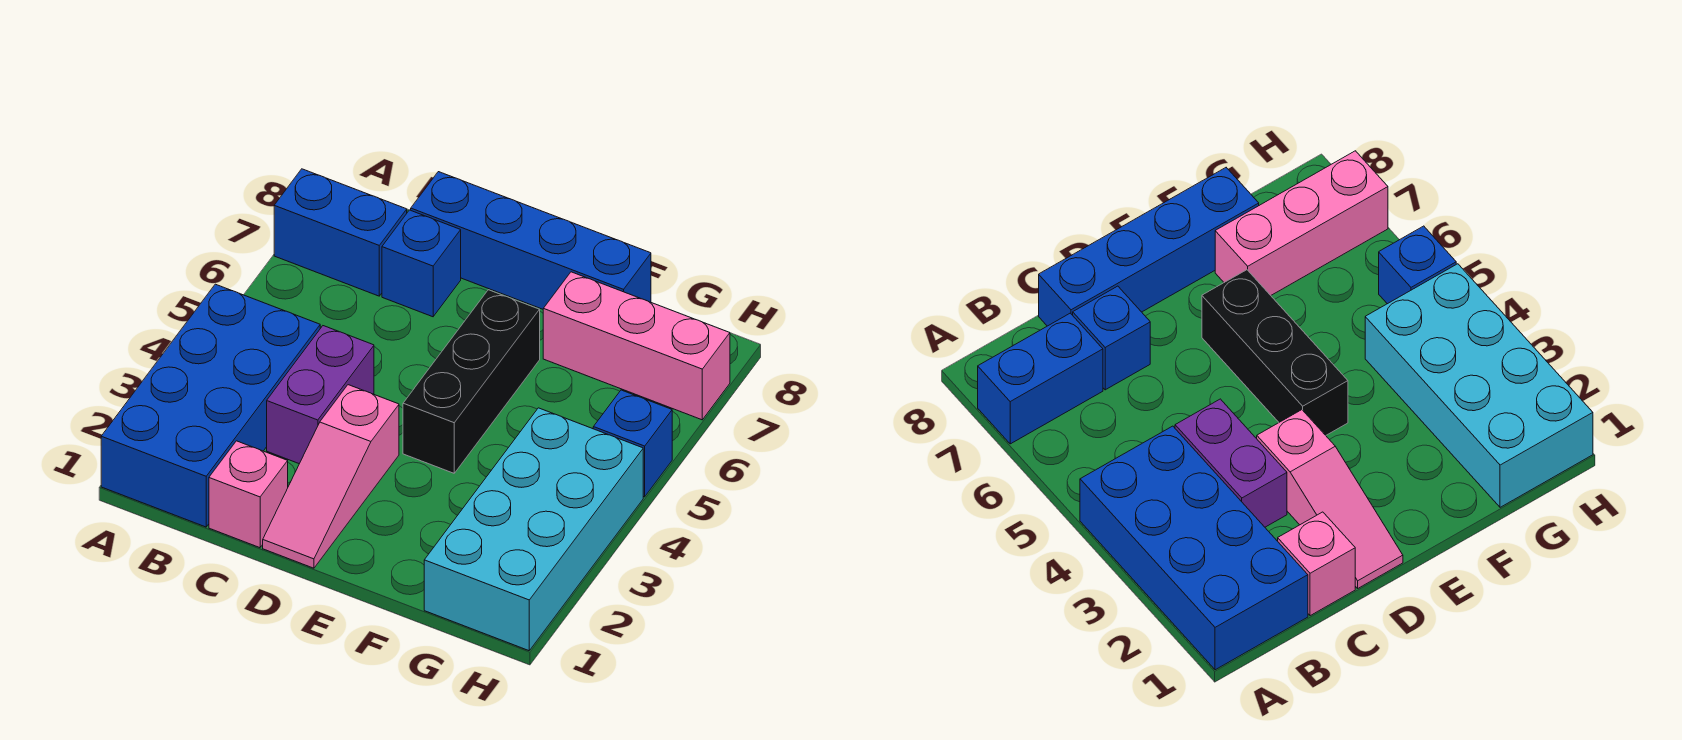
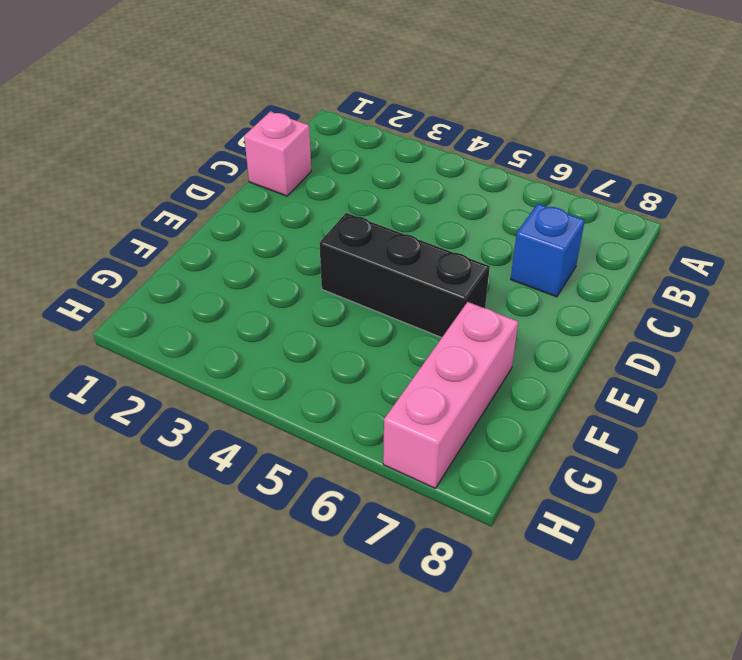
none -> blue 2x4 brick [101,284,320,527]
none -> blue 1x2 brick [274,169,407,296]

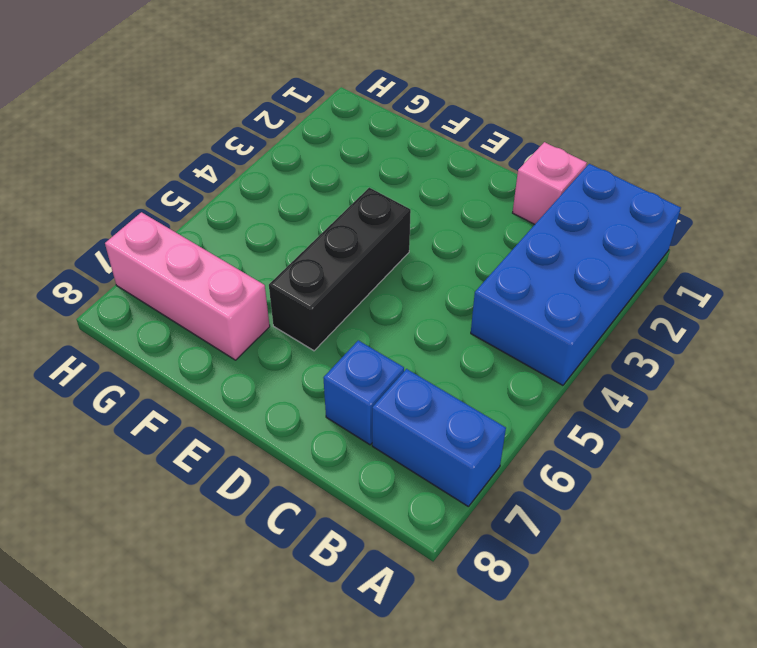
none -> purple 1x2 brick [267,326,374,464]
none -> blue 1x4 brick [411,172,651,309]

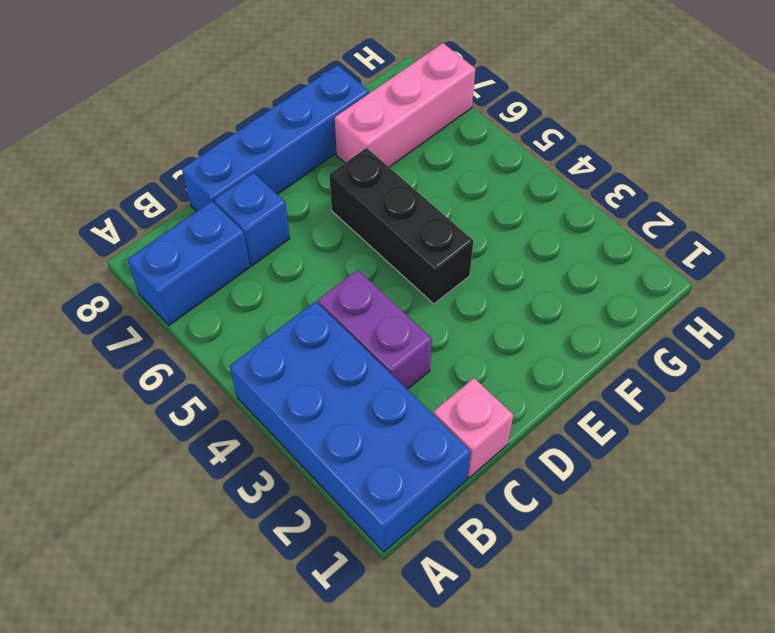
none -> pink 1x3 slope [263,385,399,568]
none -> cyan 2x4 brick [424,408,643,651]

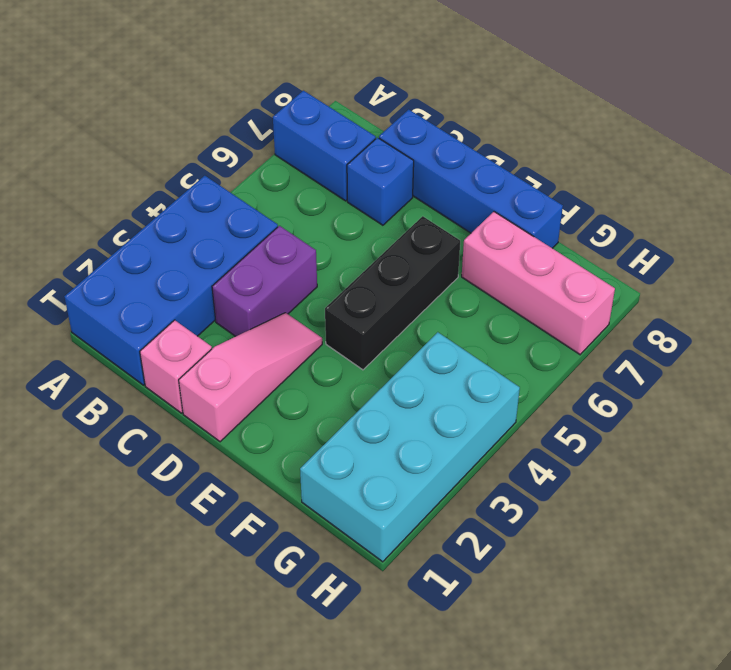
pink 1x3 slope [179,313,322,442] -> pink 1x3 slope turned to [263,385,399,568]
none -> blue 1x1 brick [593,390,672,497]

